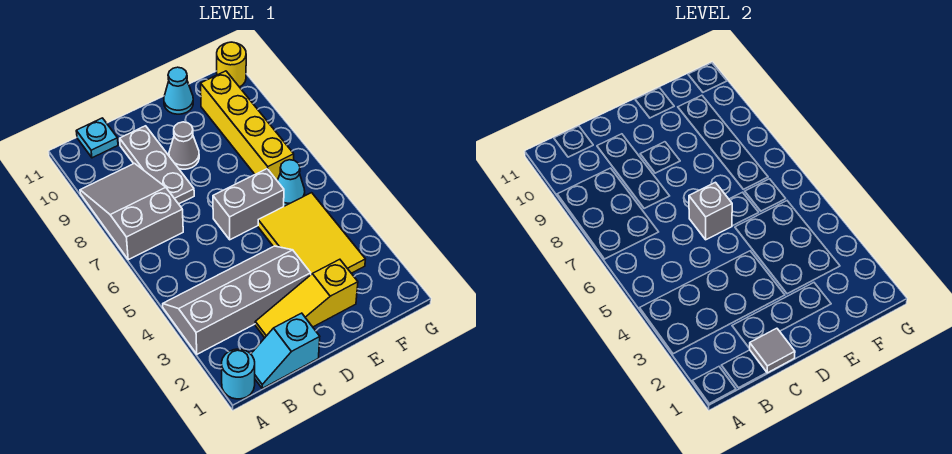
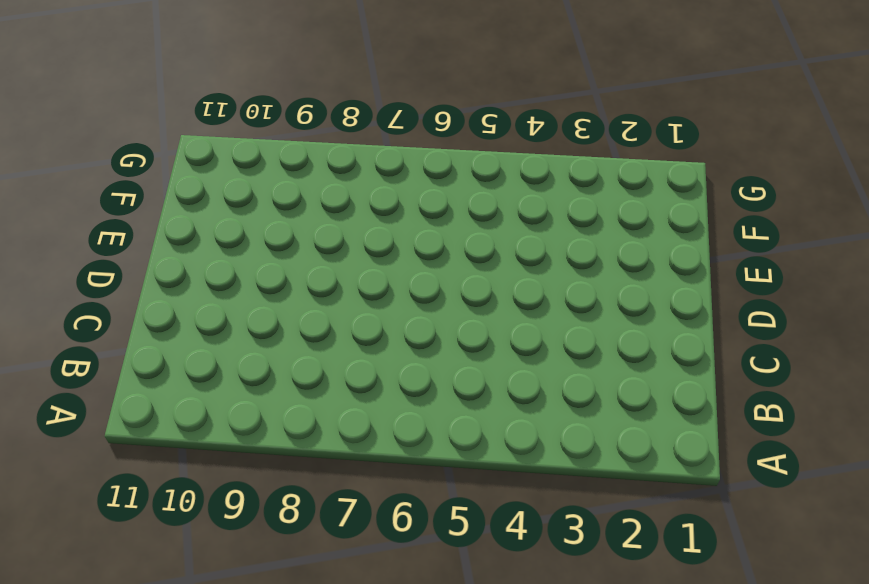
none -> cyan 1x1 round brick [222,349,255,399]
none -> grey 2x4 slope [163,246,311,354]
none -> grey 2x3 slope [80,163,183,260]

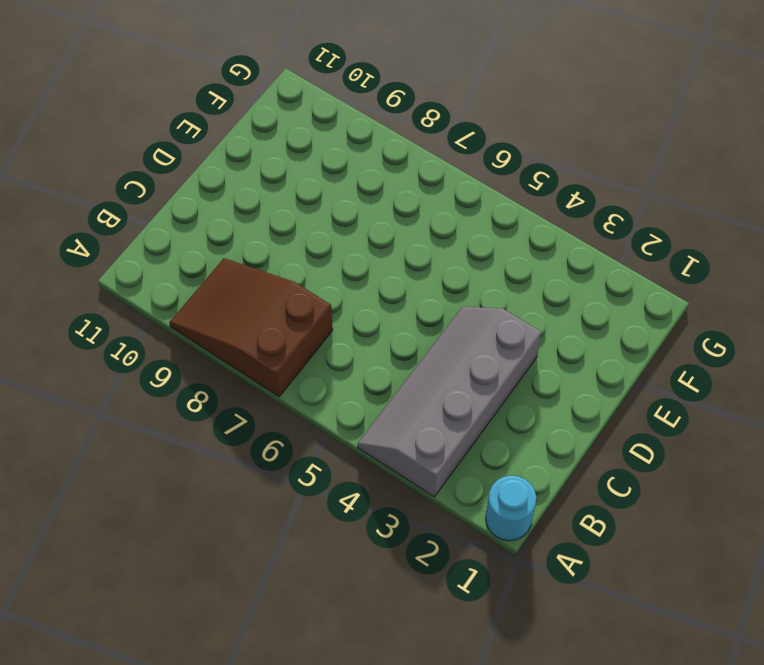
brown 2x3 slope [169,258,333,397] -> grey 2x3 slope [80,163,183,260]
none -> cyan 1x2 slope [251,313,320,388]
none -> cyan 1x1 plate [76,118,118,158]
none -> yellow 1x3 slope [255,259,358,338]

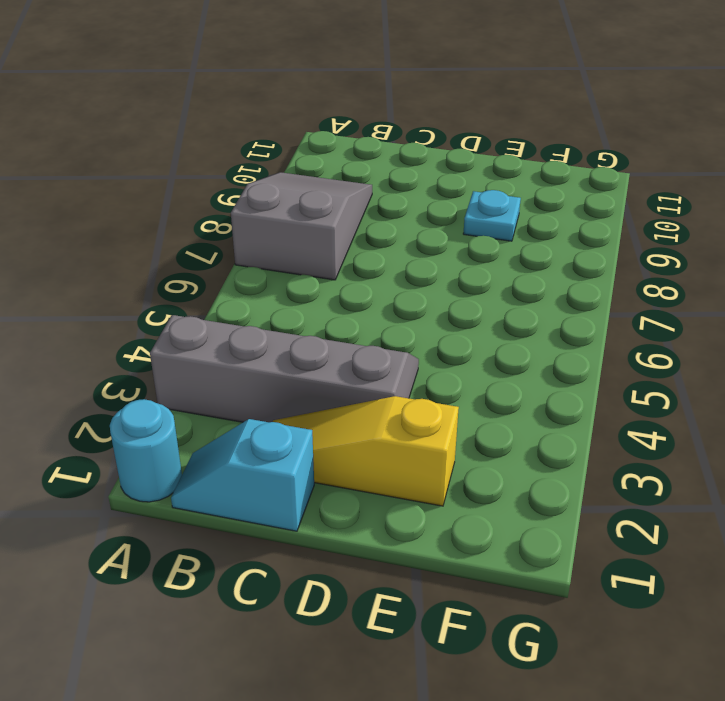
cyan 1x1 plate [463,190,521,241] -> cyan 1x1 plate moved to [76,118,118,158]
none -> grey 1x3 plate [120,126,194,204]
none -> grey 1x2 brick [213,169,284,240]
none -> grey 1x1 cone [169,122,199,169]

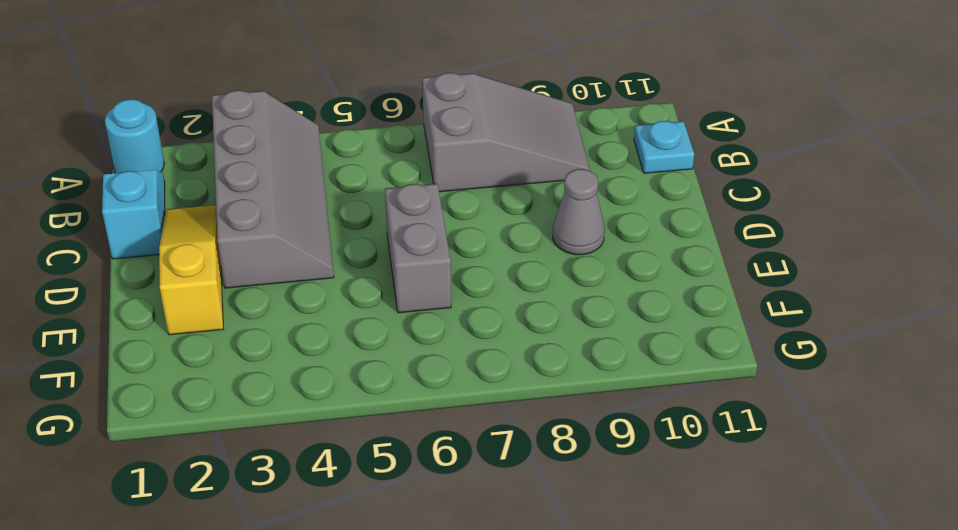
none -> grey 1x3 plate [120,126,194,204]
none -> yellow 2x3 tile [258,193,365,274]
none -> cyan 1x1 cone [164,67,193,114]

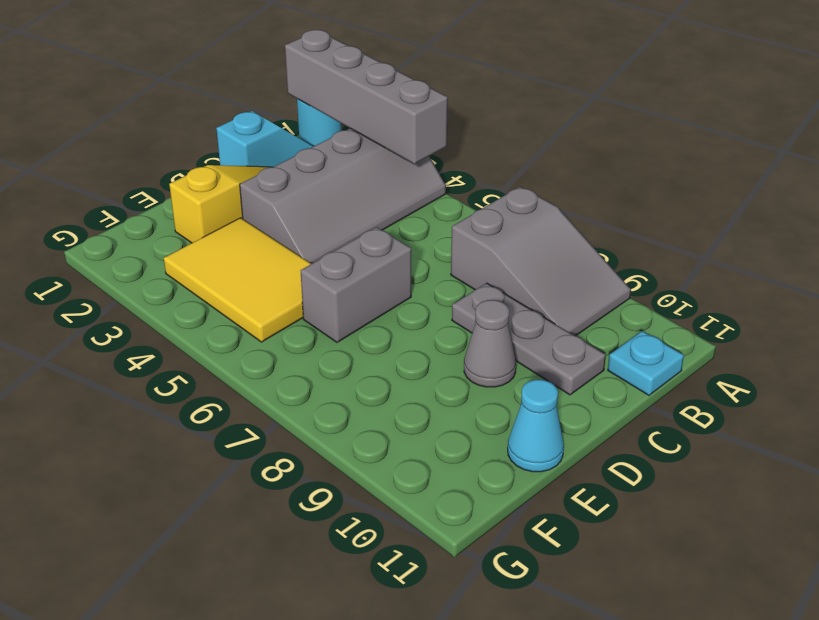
grey 1x4 brick [285,30,448,164] -> none
none -> cyan 1x1 cone [277,160,305,206]
none -> yellow 1x4 brick [201,71,294,180]
none -> yellow 1x1 round brick [217,42,246,87]

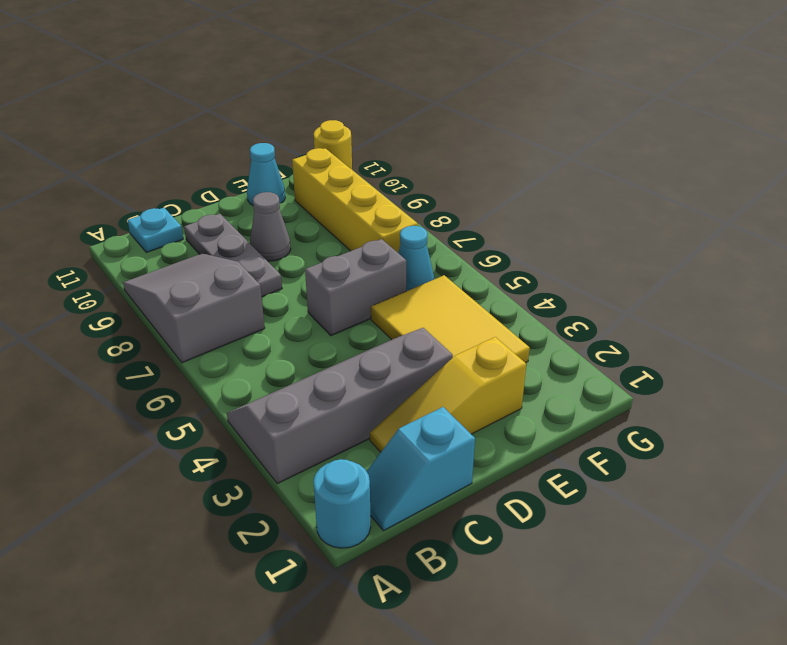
none -> grey 1x1 tile [749,328,795,373]
none -> grey 1x1 brick [689,182,732,240]

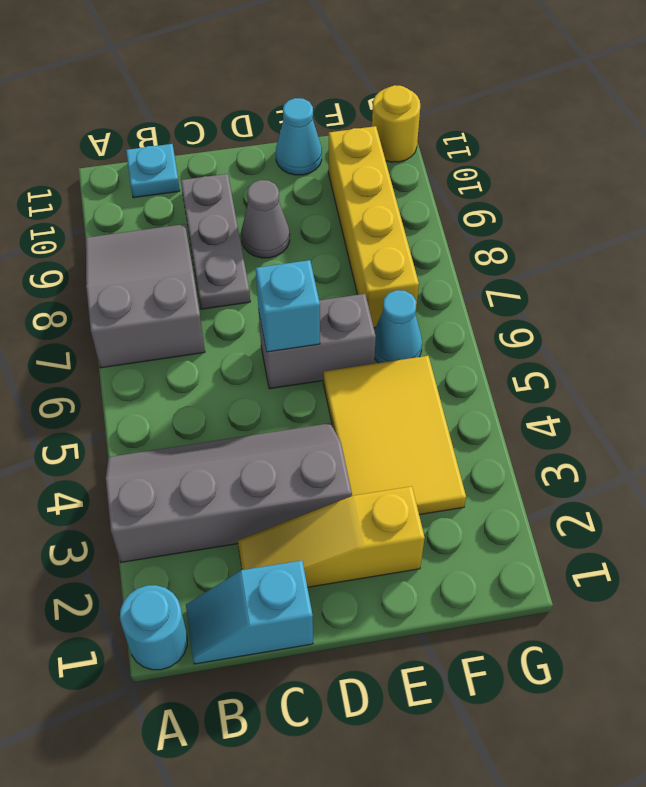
cyan 1x1 brick [256,260,320,352] -> grey 1x1 brick [689,182,732,240]
none -> grey 1x1 tile [749,328,795,373]

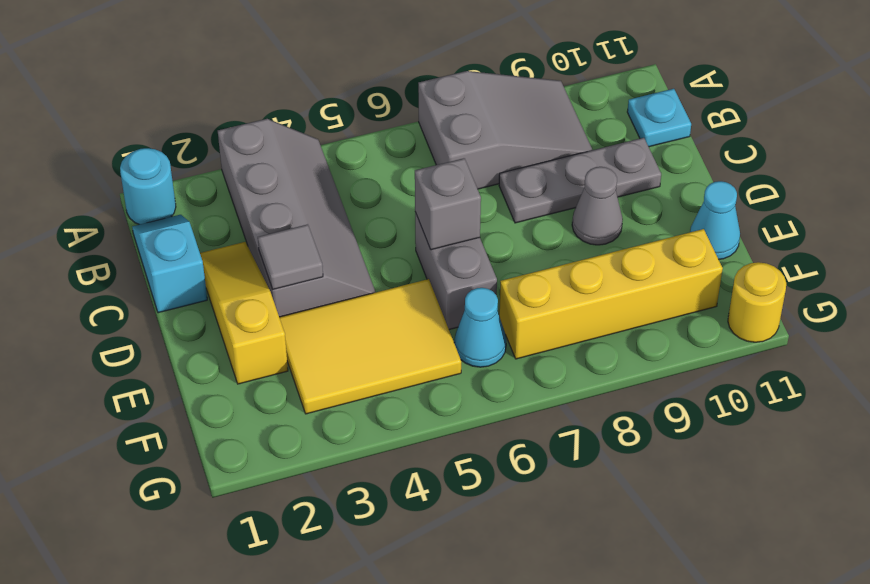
grey 1x1 tile [258,224,323,289] -> grey 1x1 tile moved to [749,328,795,373]

